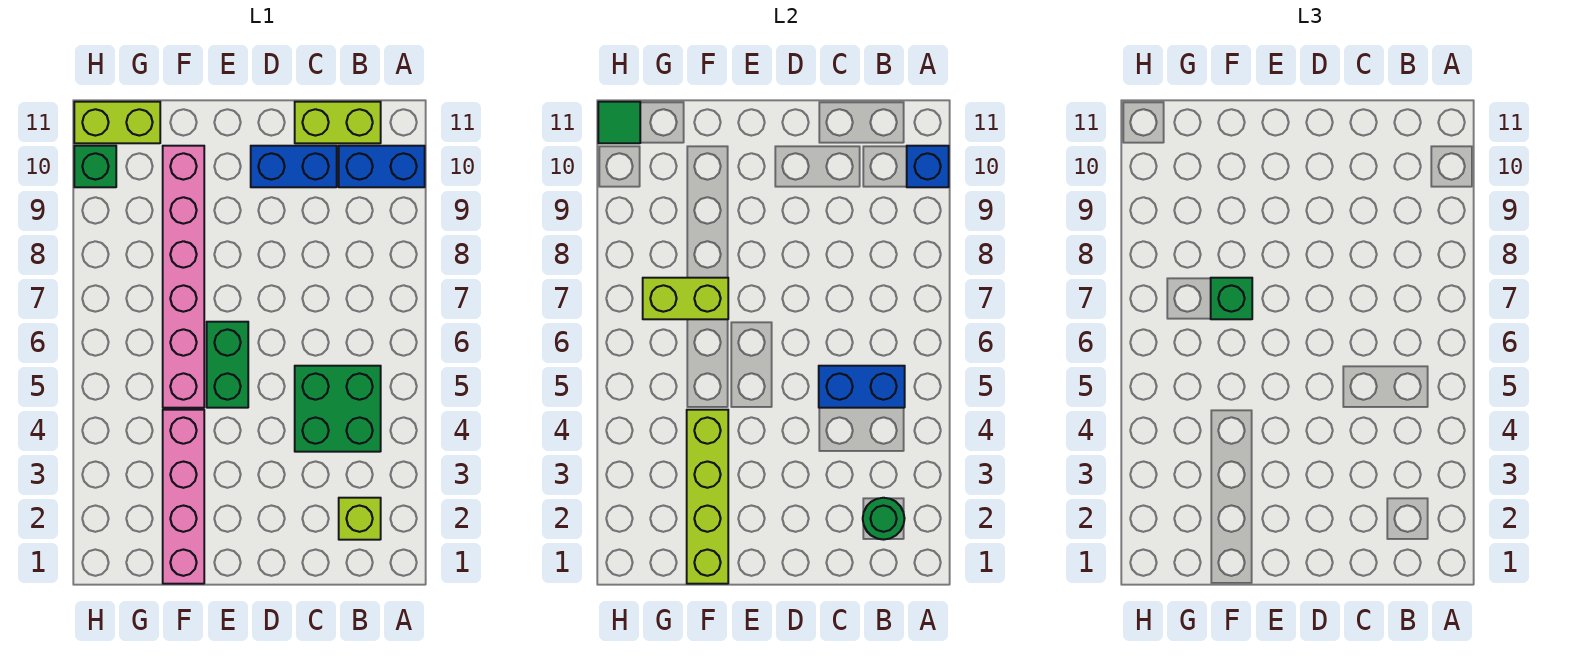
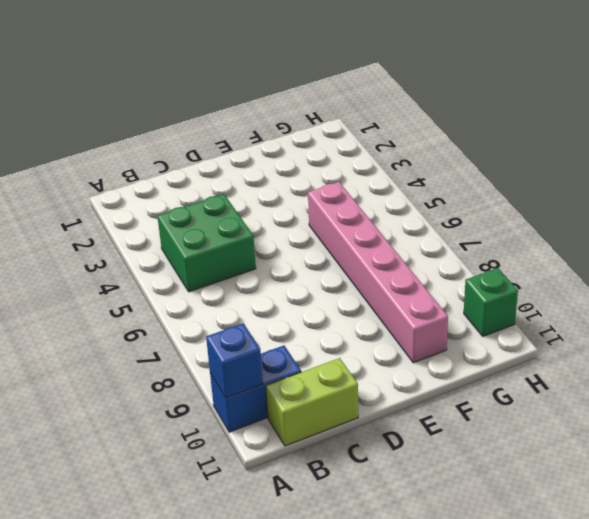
none -> lime 1x1 brick [339,498,381,540]
none -> blue 1x2 brick [251,146,337,187]
none -> green 1x2 brick [207,322,248,408]

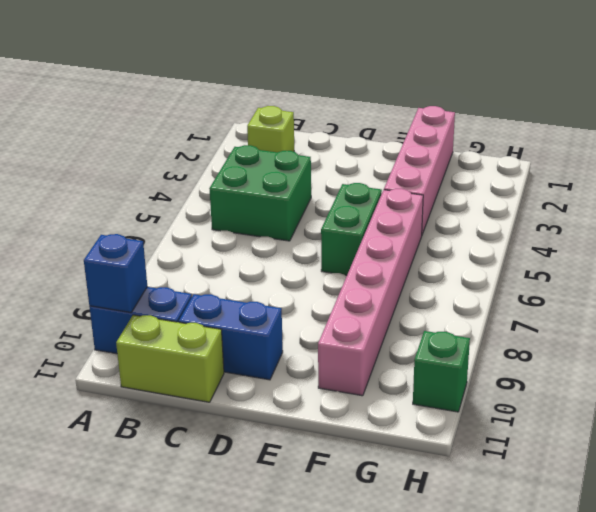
none -> lime 1x2 brick [74,102,160,143]
none -> green 1x1 round brick [863,498,905,540]
none -> blue 1x2 brick [819,366,905,408]

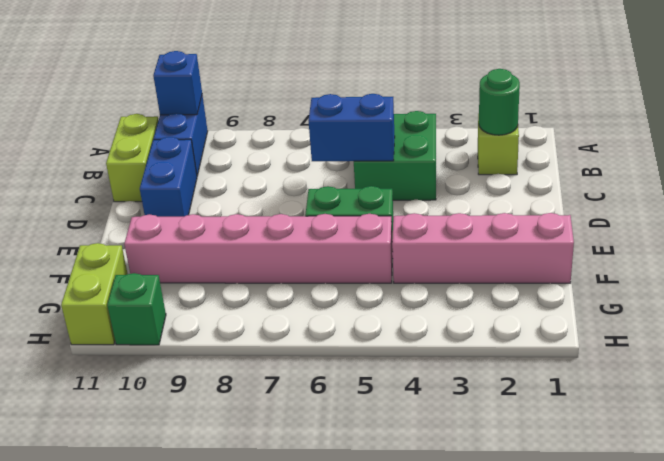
blue 1x2 brick [309,94,395,161] -> blue 1x2 brick turned to [819,366,905,408]
none -> lime 1x4 brick [687,410,728,584]
none -> lime 1x2 brick [643,278,728,319]
none -> green 1x1 tile [598,102,640,143]

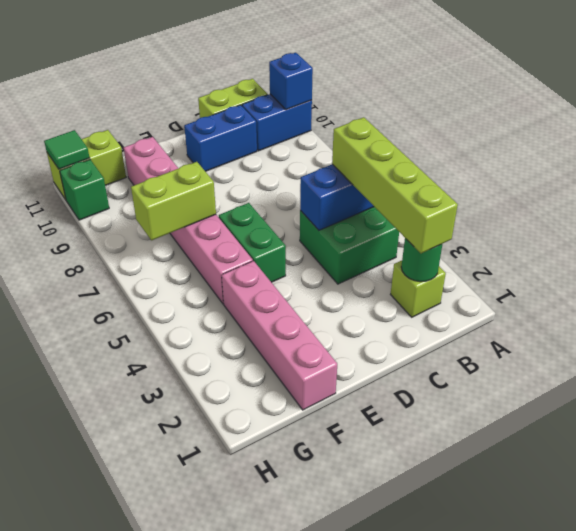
lime 1x4 brick [332,117,458,253] -> lime 1x4 brick moved to [687,410,728,584]
none -> green 1x1 brick [1211,278,1252,319]

